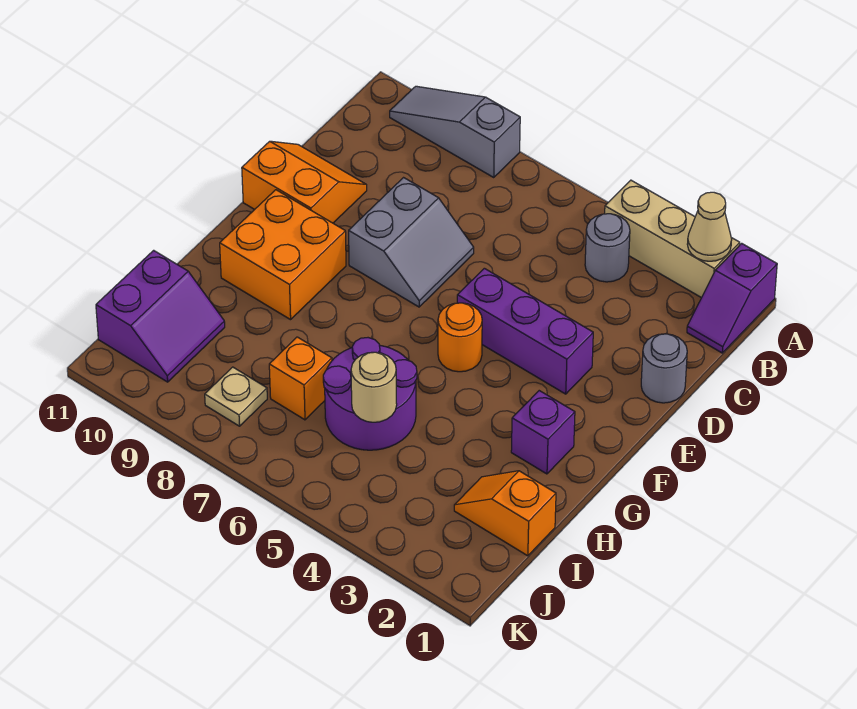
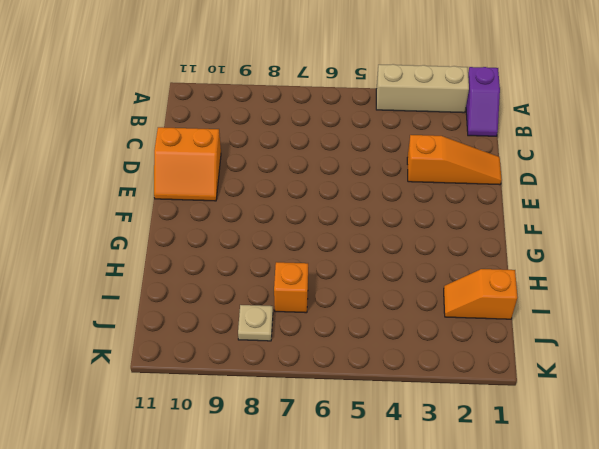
orange 1x3 slope [407,135,502,185] -> grey 1x1 round brick [641,334,687,403]
orange 2x2 slope [154,127,221,201] -> orange 2x2 slope turned to [242,141,367,223]
none -> grey 1x3 slope [390,86,520,177]
none -> grey 1x1 round brick [585,214,630,282]
none -> grey 2x2 slope [349,178,474,307]

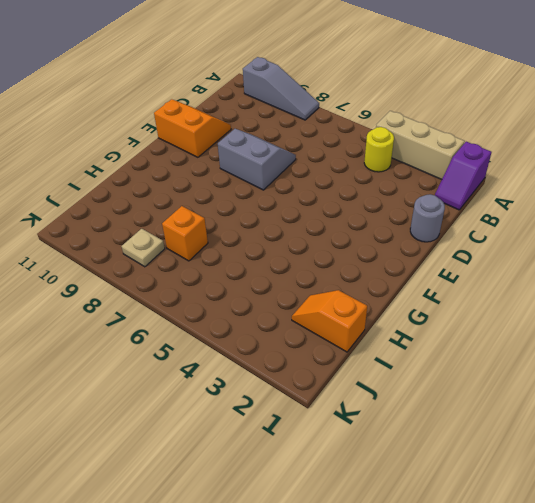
grey 1x3 slope [243,57,319,120] -> grey 1x3 slope turned to [390,86,520,177]
yellow 1x1 round brick [364,127,394,172] -> grey 1x1 round brick [585,214,630,282]
grey 2x2 slope [218,129,296,190] -> grey 2x2 slope turned to [349,178,474,307]
none -> purple 1x3 brick [457,268,593,394]
none -> orange 1x1 round brick [438,303,482,372]
none -> orange 2x2 brick [220,190,346,320]

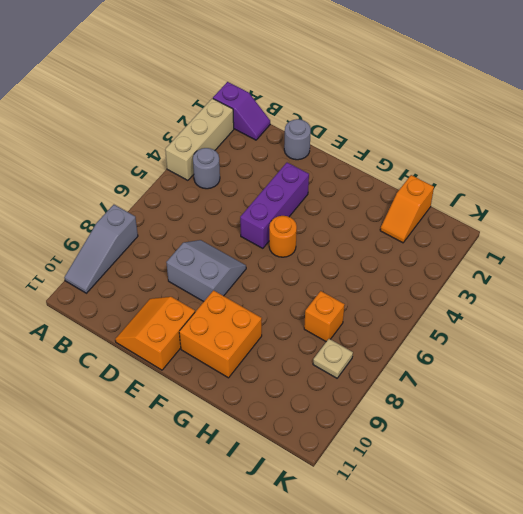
none -> purple 1x1 brick [511,391,575,474]
none -> purple 2x2 round brick [323,338,417,450]
none -> purple 2x2 slope [96,250,225,382]

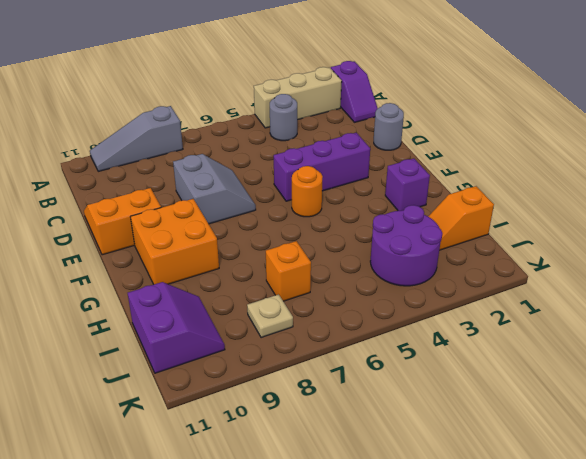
purple 2x2 round brick [370,205,442,286] -> purple 2x2 round brick moved to [323,338,417,450]
none -> tan 1x1 cone [687,192,732,261]
none -> tan 1x1 round brick [351,352,397,422]

